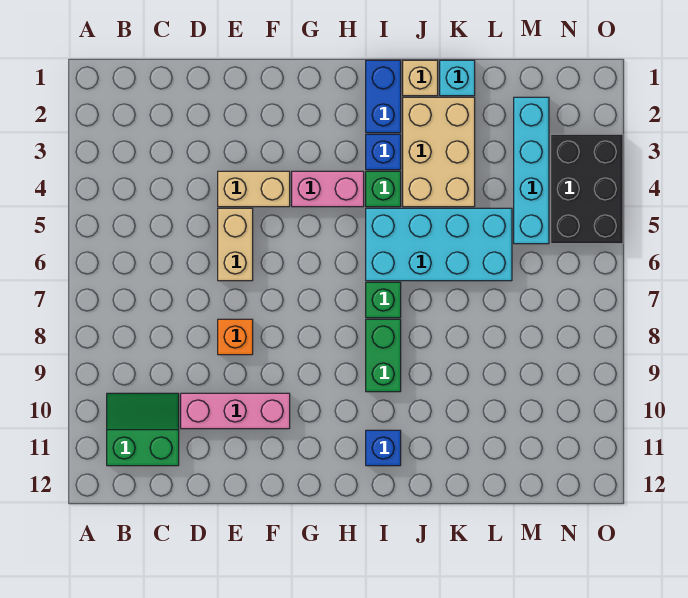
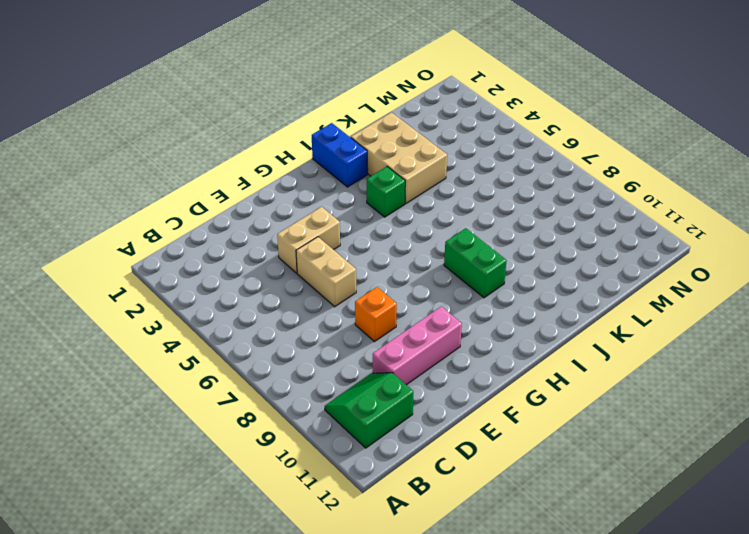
none -> pink 1x2 brick [292,171,364,207]
none -> blue 1x1 brick [366,134,401,170]
none -> cyan 2x4 brick [366,208,512,281]

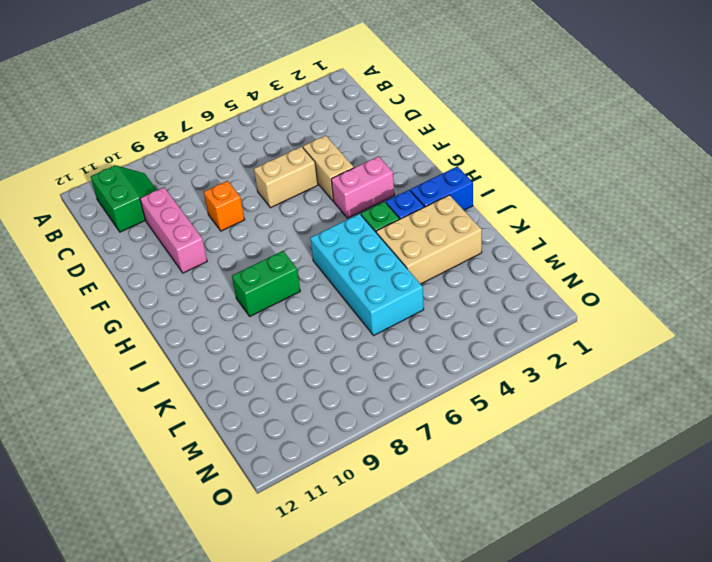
pink 1x2 brick [331,156,394,218] -> pink 1x2 brick turned to [292,171,364,207]
none -> green 1x1 brick [366,282,401,318]
none -> blue 1x1 brick [366,430,401,466]
none -> tan 1x1 brick [403,60,438,96]

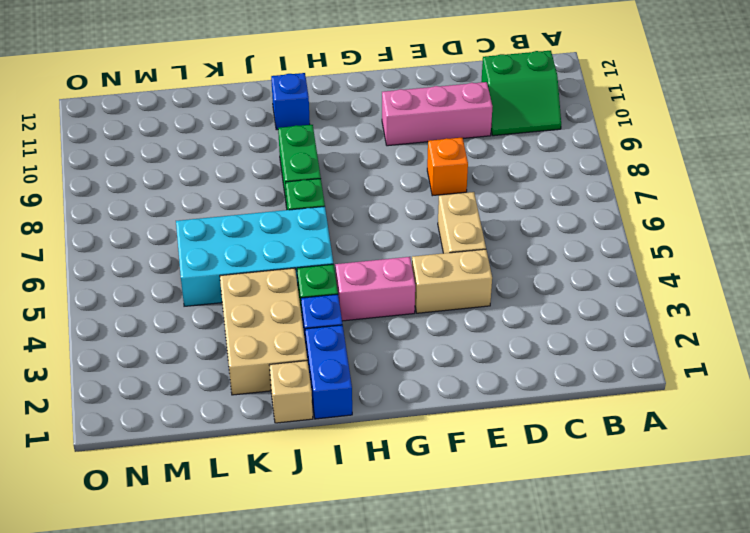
none -> cyan 1x1 brick [440,60,475,96]
none -> cyan 1x4 brick [514,97,549,244]
none -> black 2x3 brick [551,134,623,244]

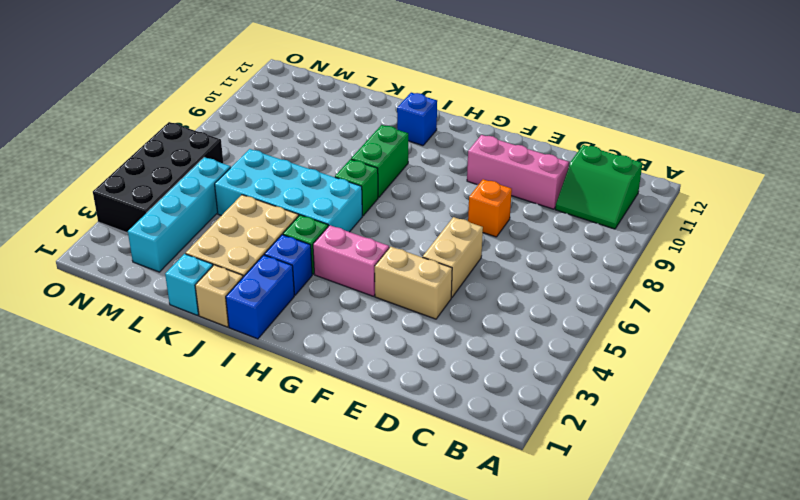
black 2x4 brick [93,122,223,233] -> black 2x3 brick [551,134,623,244]

